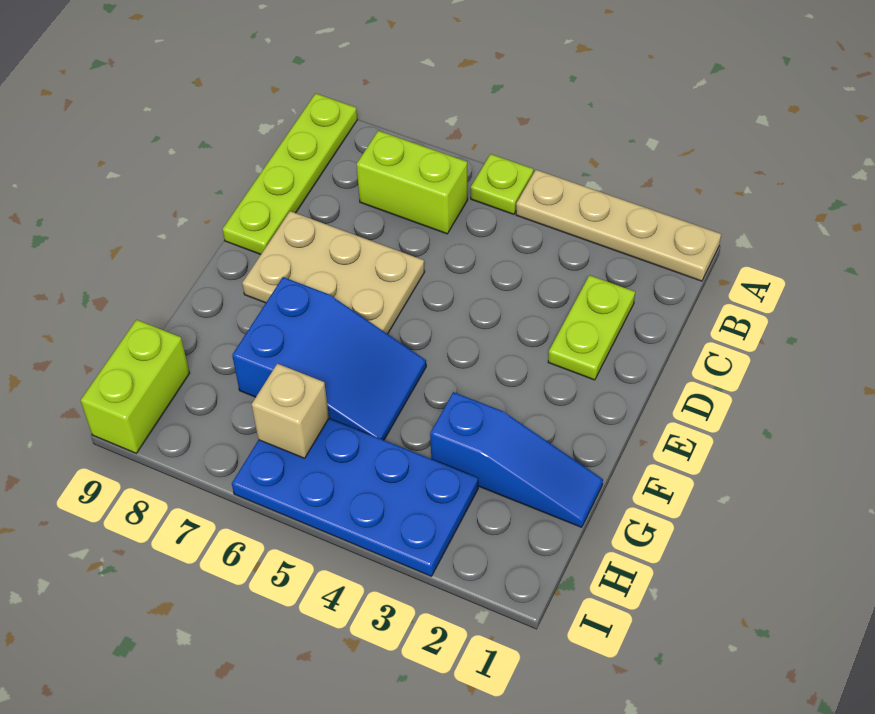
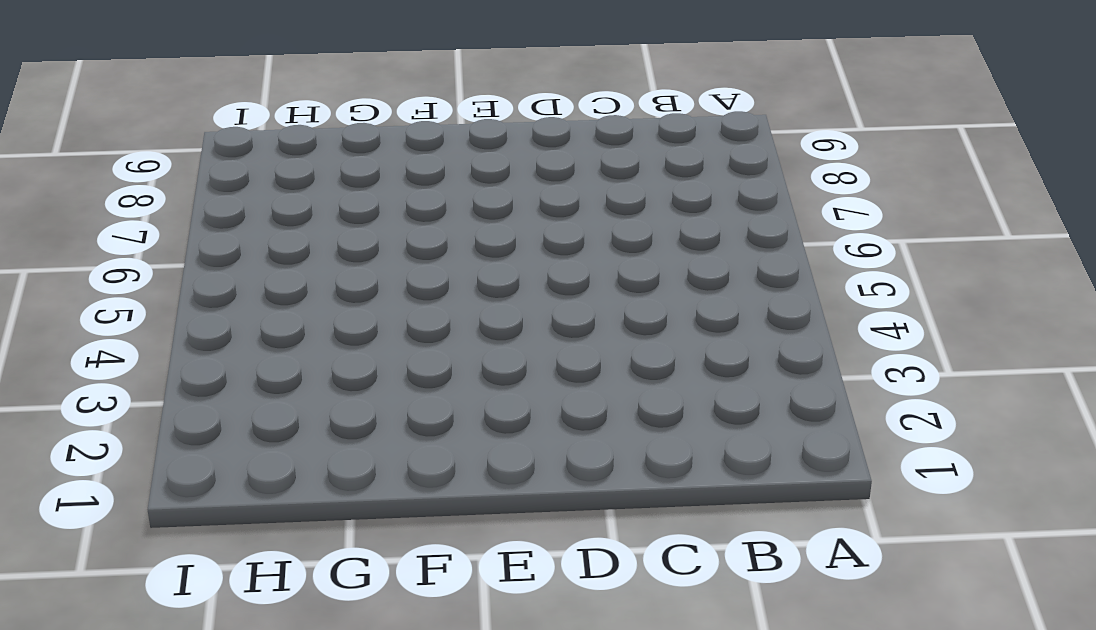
none -> tan 1x4 plate [516,170,721,281]
none -> lime 1x1 plate [471,154,534,214]

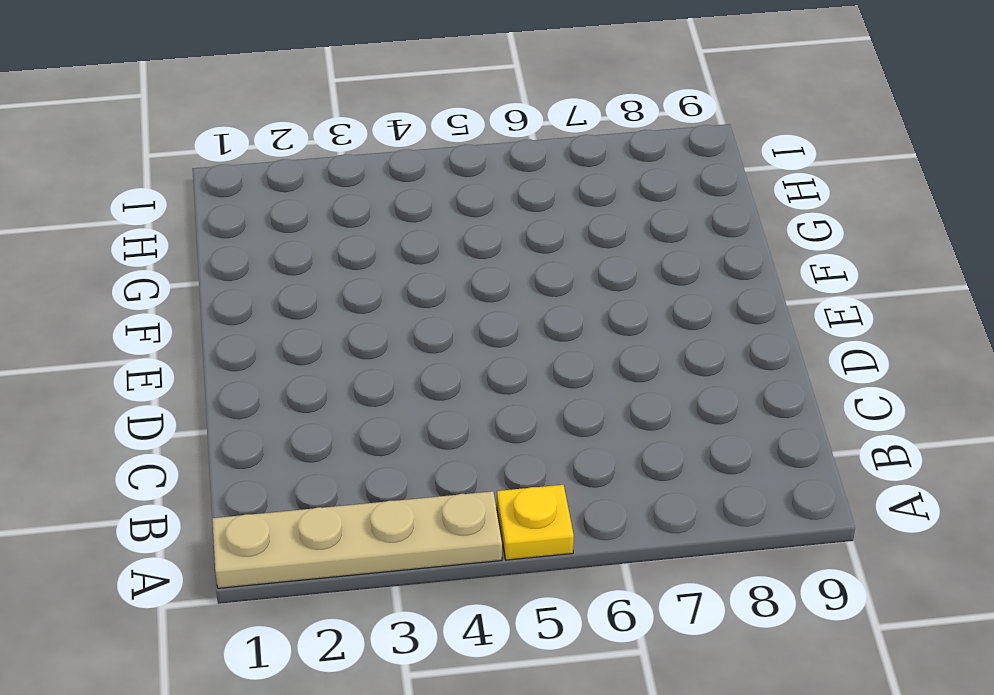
yellow 1x1 plate [497,485,574,560] -> lime 1x1 plate [471,154,534,214]
none -> lime 1x4 plate [223,93,357,254]
none -> lime 1x2 brick [357,131,468,234]

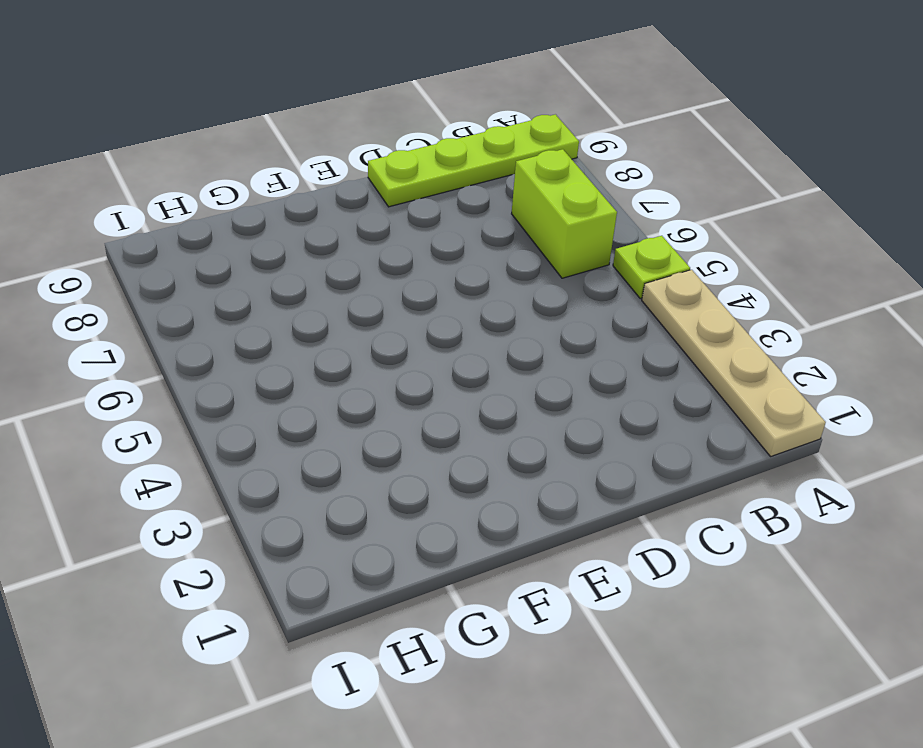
none -> lime 1x2 plate [548,275,635,380]
none -> tan 2x3 plate [242,211,425,334]

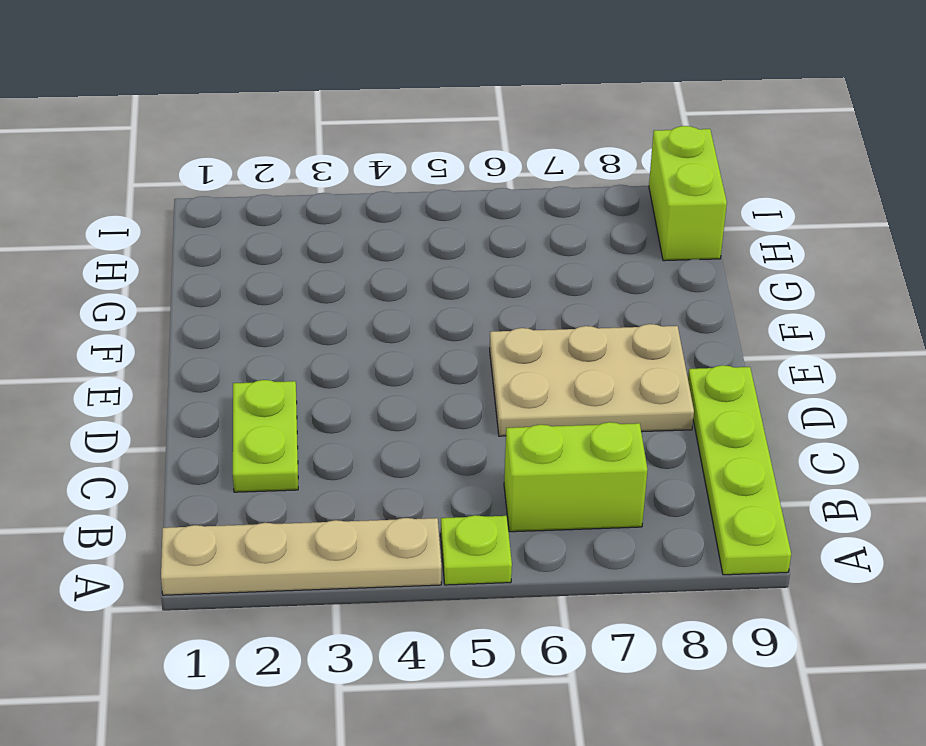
none -> blue 2x3 slope [232,277,426,440]
none -> blue 1x3 slope [430,392,603,527]

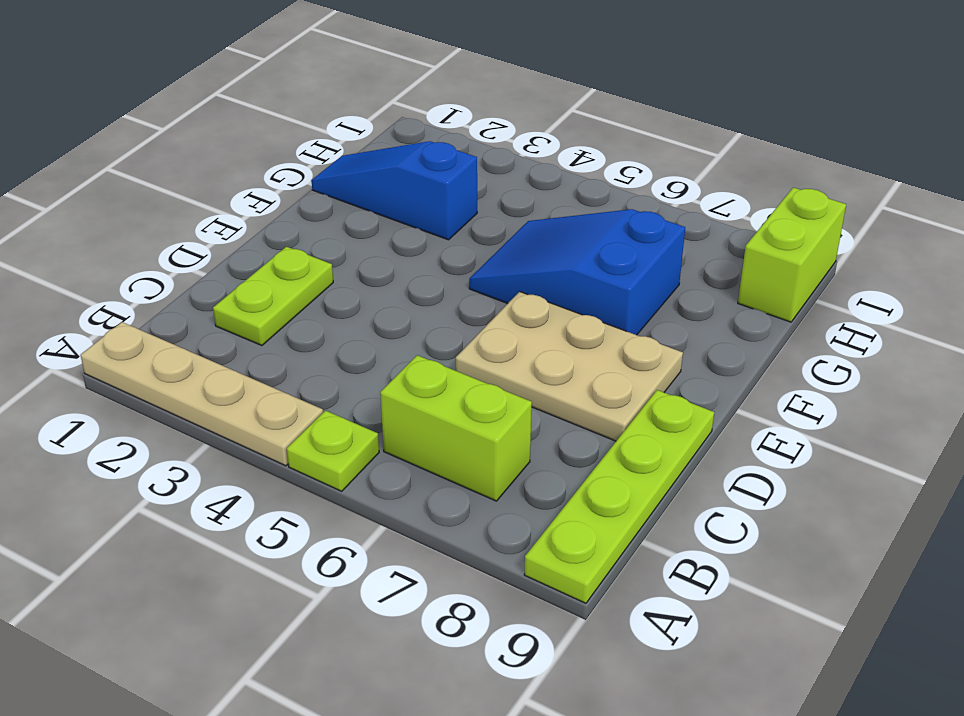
none -> blue 2x4 plate [232,419,478,576]
none -> tan 1x1 brick [252,364,329,458]

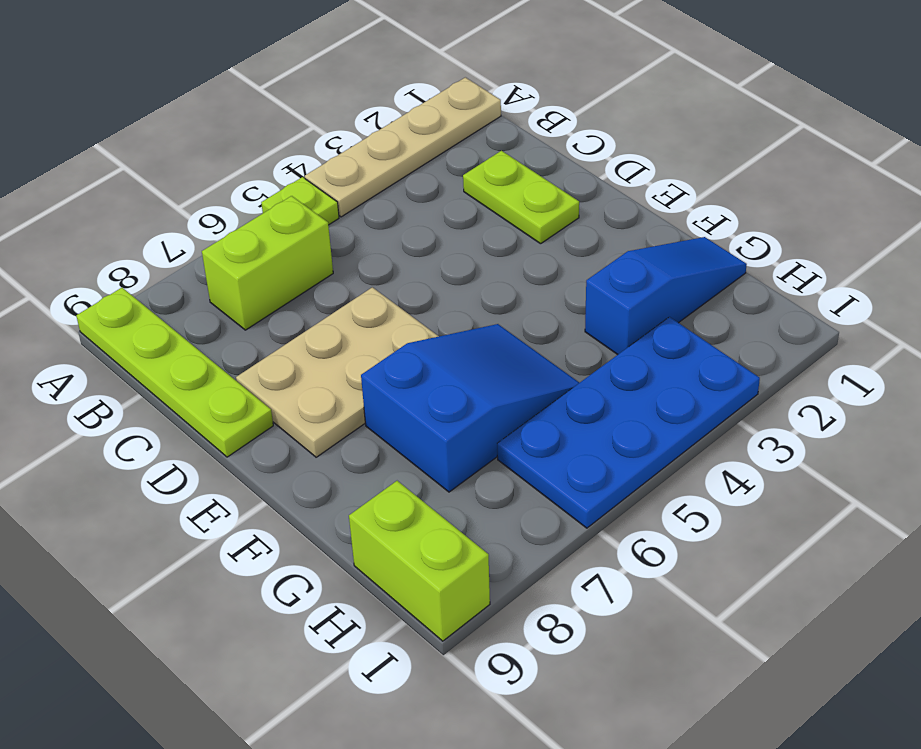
none -> tan 1x1 brick [252,364,329,458]

